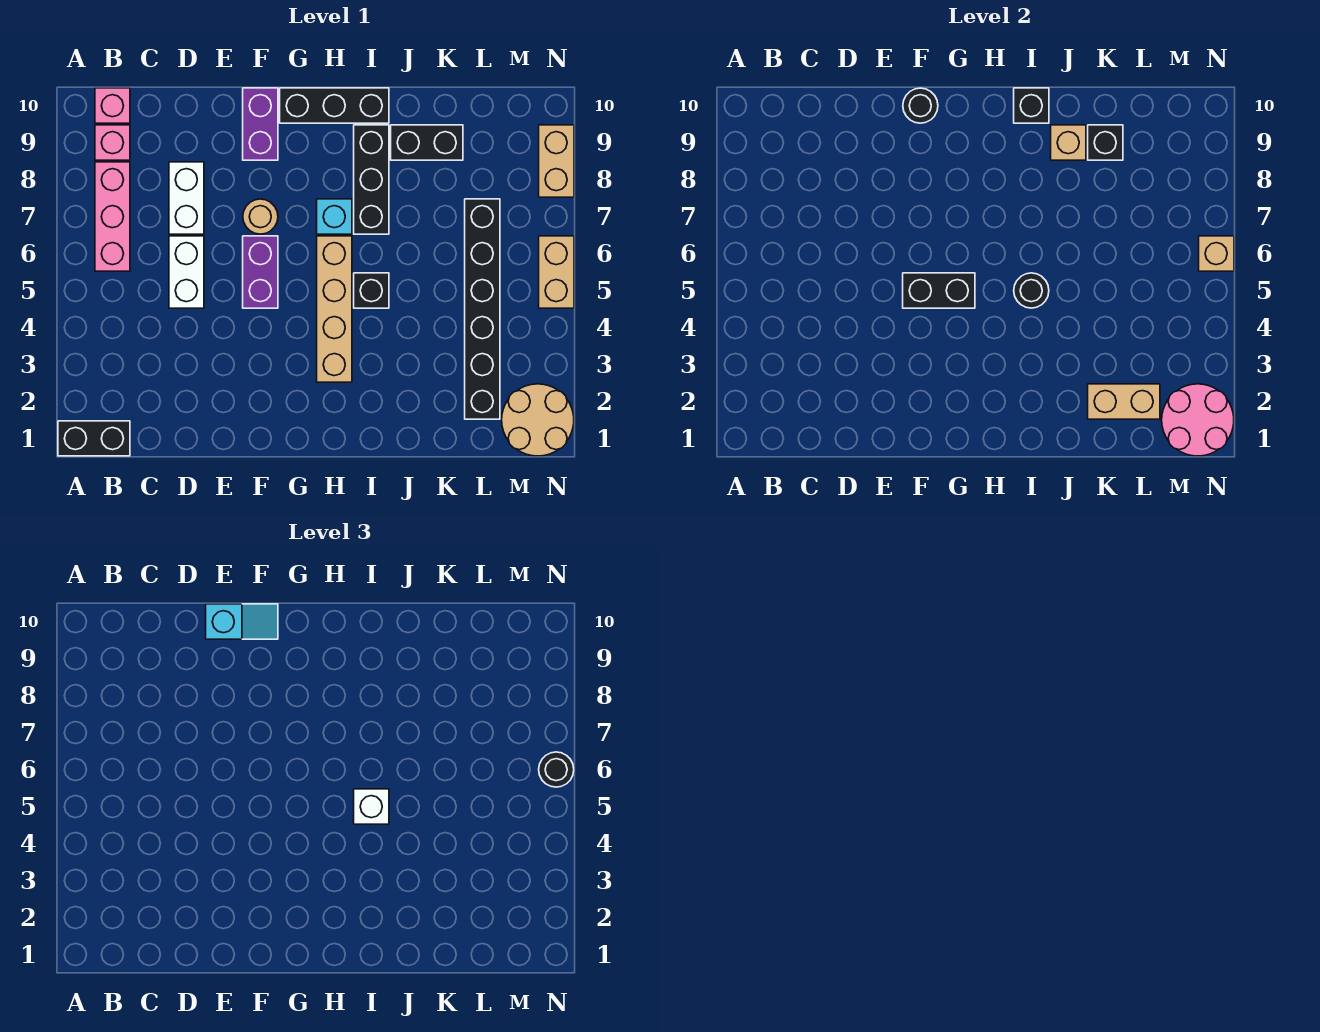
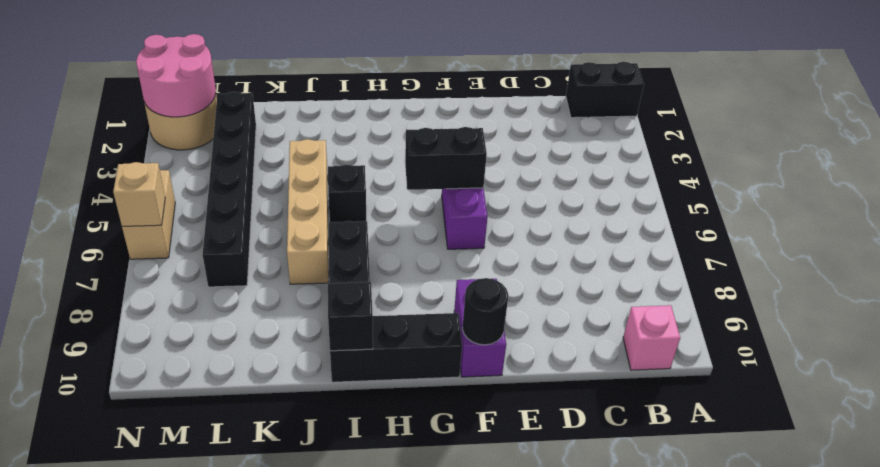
tan 1x4 brick [287,139,329,284] -> tan 1x4 brick moved to [317,236,352,382]
none -> pink 1x3 brick [95,162,130,271]
none -> pink 1x1 brick [95,125,130,160]
none -> white 1x2 brick [169,236,204,308]
none -> white 1x2 brick [169,162,204,234]

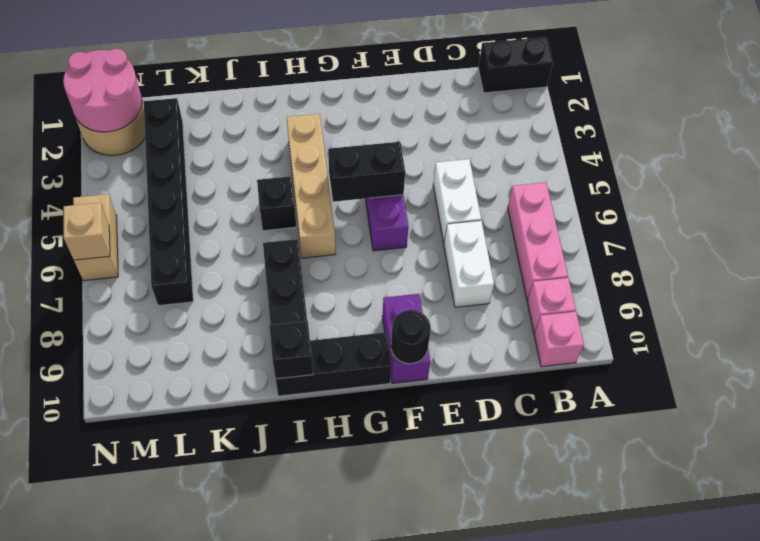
none -> tan 1x1 round brick [243,199,278,234]
none -> cyan 1x1 brick [317,199,352,234]
none -> black 1x2 brick [391,125,463,160]
none -> tan 1x2 brick [539,125,574,197]

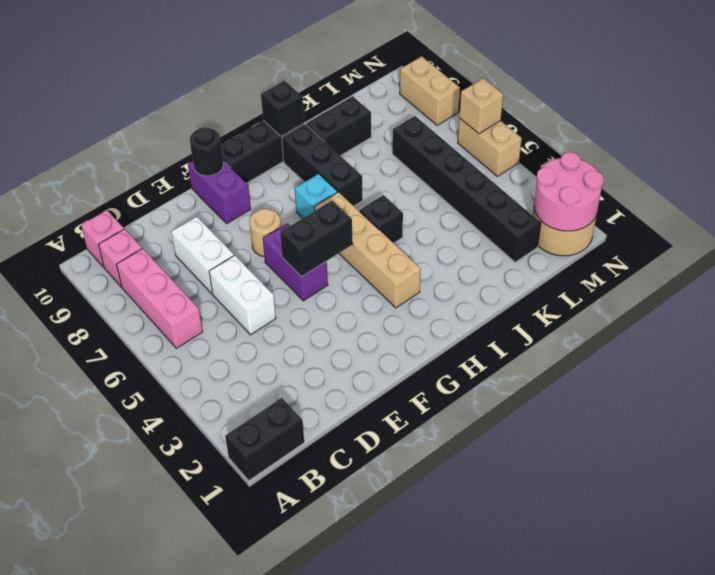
none -> black 1x1 round brick [1014,273,1049,308]
none -> tan 1x1 brick [1051,125,1086,160]
none -> tan 1x2 brick [1088,384,1160,419]
none -> black 1x1 brick [1088,125,1123,160]

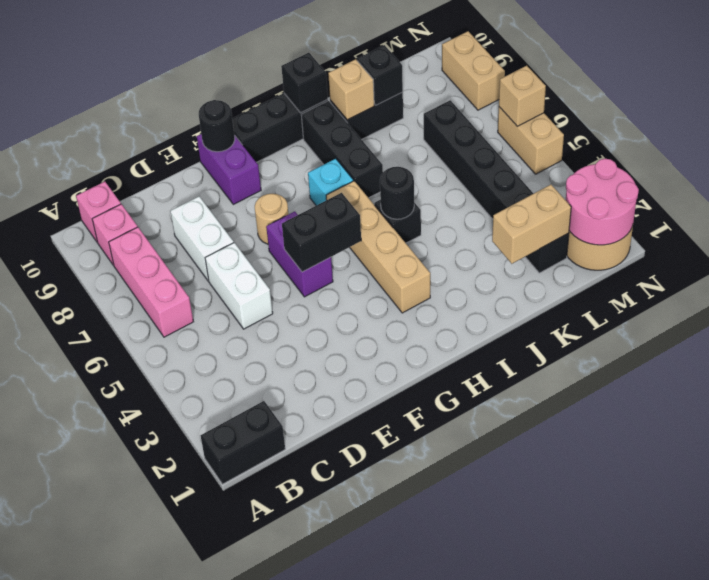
none -> cyan 1x2 slope [206,604,278,639]
none -> white 1x1 brick [354,789,389,824]
none -> black 1x1 round brick [539,752,574,787]

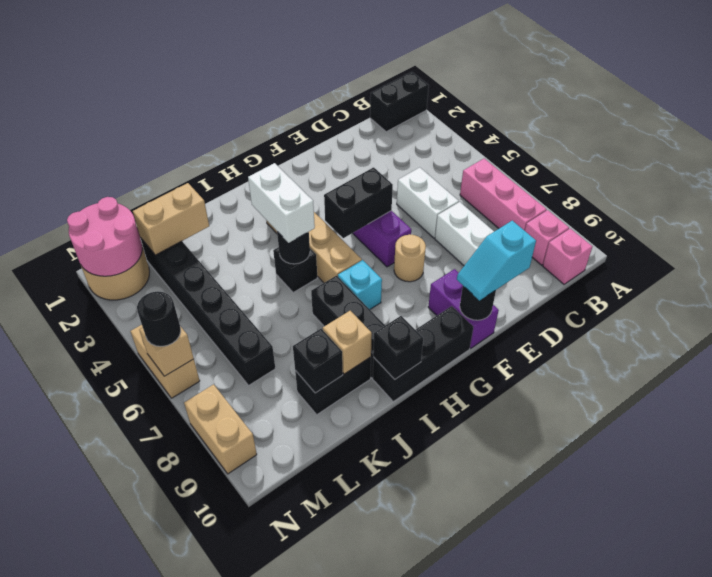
white 1x2 brick [248,163,315,243] -> white 1x1 brick [354,789,389,824]

